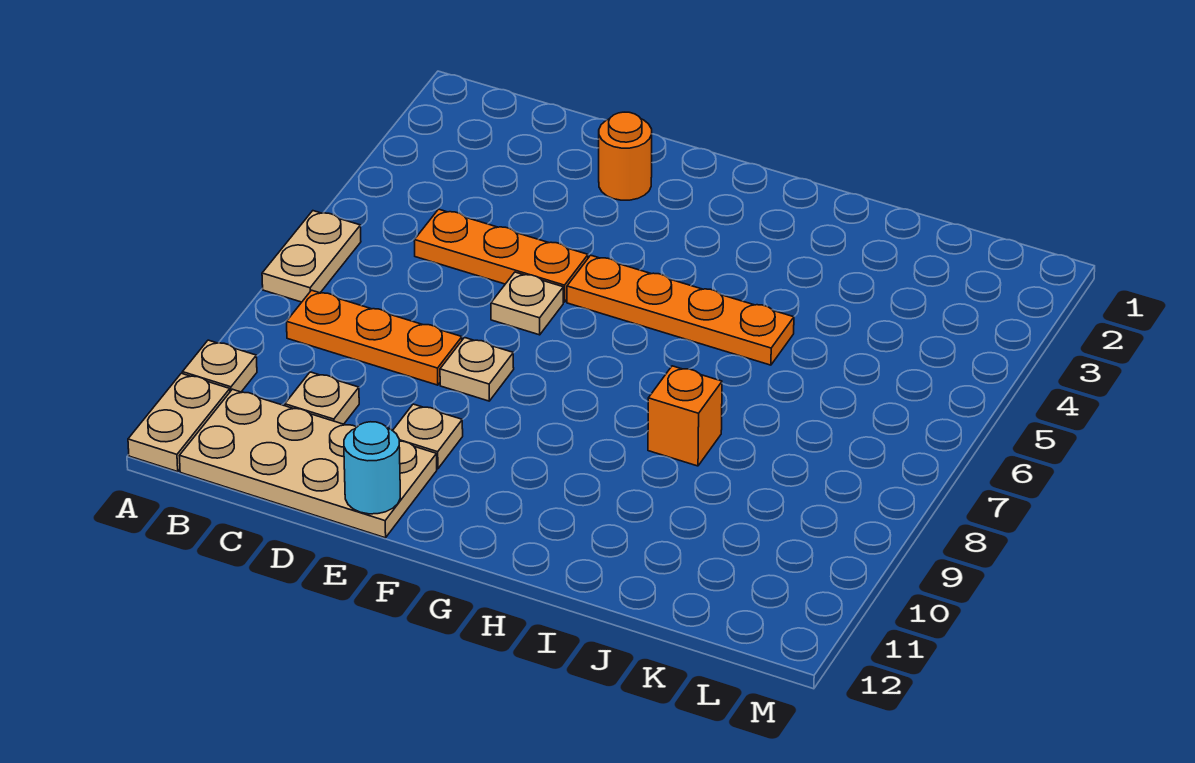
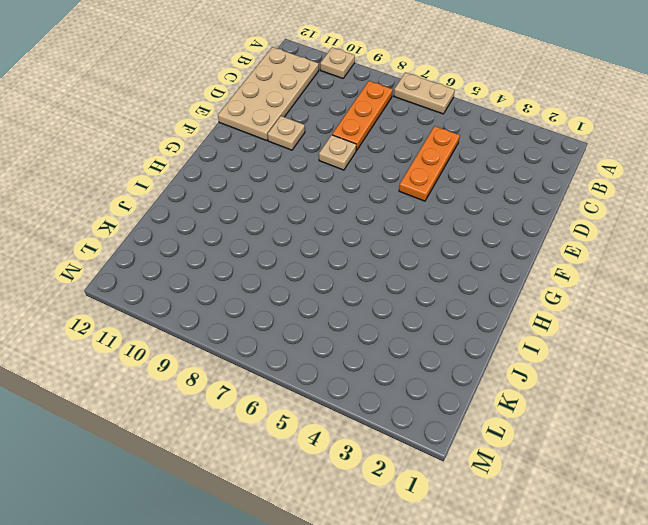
none -> tan 1x2 plate [128,373,230,472]
none -> tan 1x1 plate [285,372,359,424]
none -> orange 1x1 round brick [599,112,652,200]

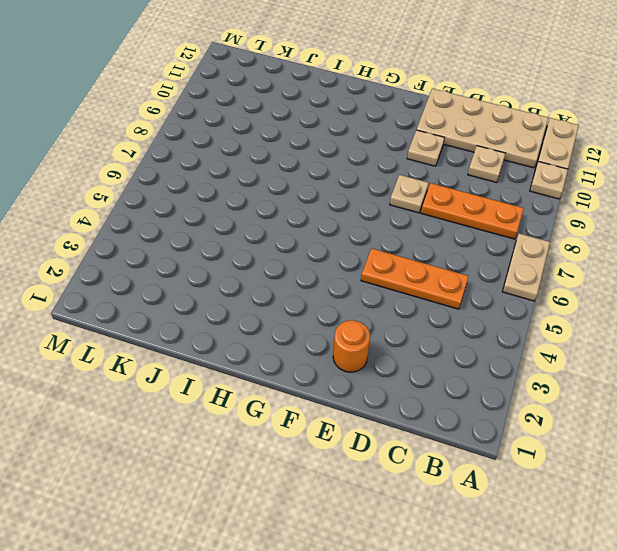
none -> tan 1x1 plate [491,272,563,335]
none -> orange 1x4 plate [567,255,794,365]
none -> orange 1x1 brick [648,366,722,466]

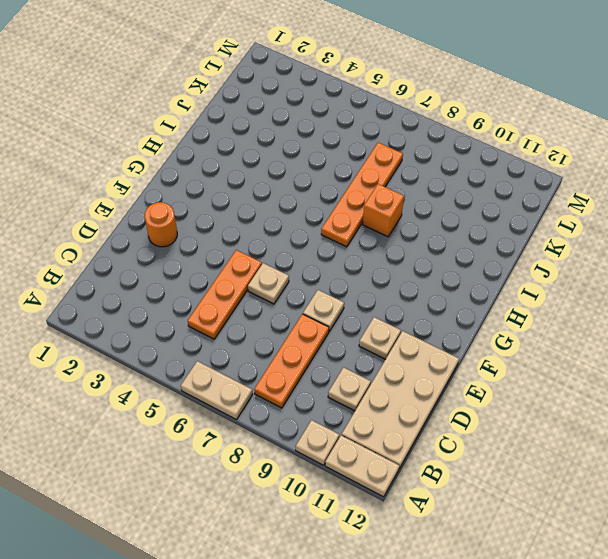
orange 1x4 plate [321,142,403,247] -> orange 1x4 plate moved to [567,255,794,365]
none -> cyan 1x1 round brick [344,422,400,514]

